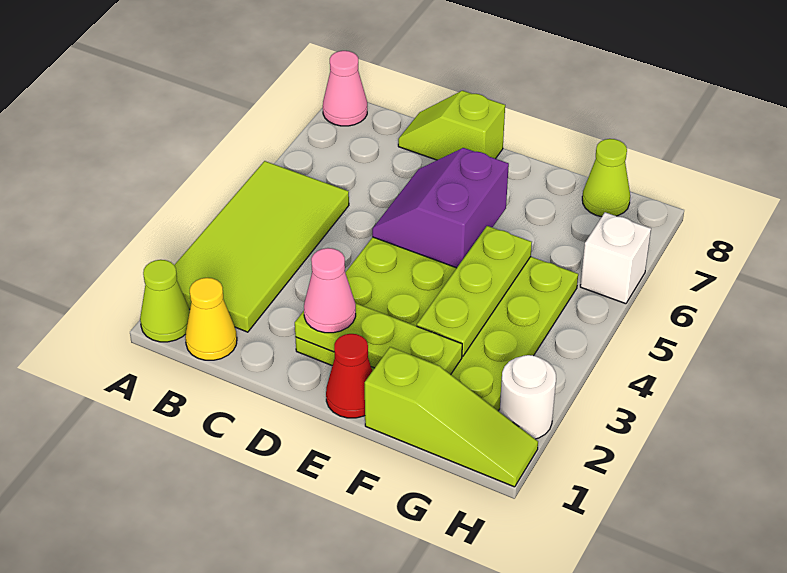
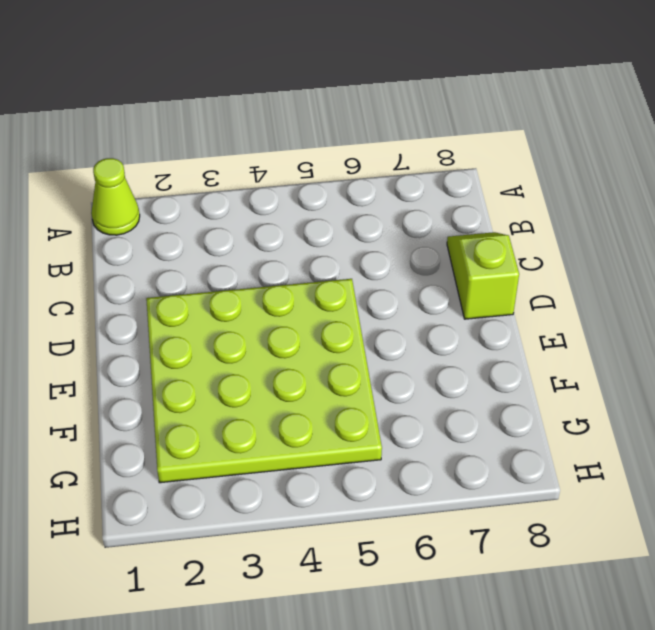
none -> lime 2x4 tile [174,161,349,332]
none -> pink 1x1 cone [323,51,367,126]
none -> yellow 1x1 cone [185,278,237,360]

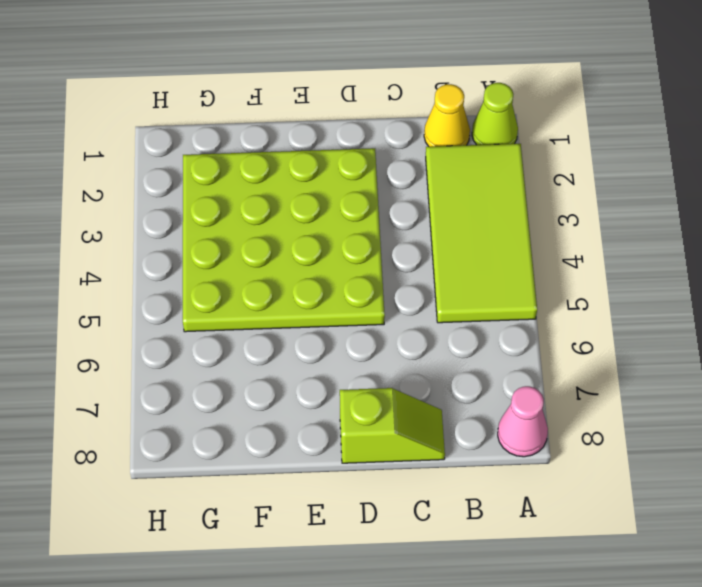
none -> red 1x1 cone [326,334,372,418]
none -> lime 1x3 slope [365,347,538,487]
none -> lime 1x1 cone [582,139,630,217]

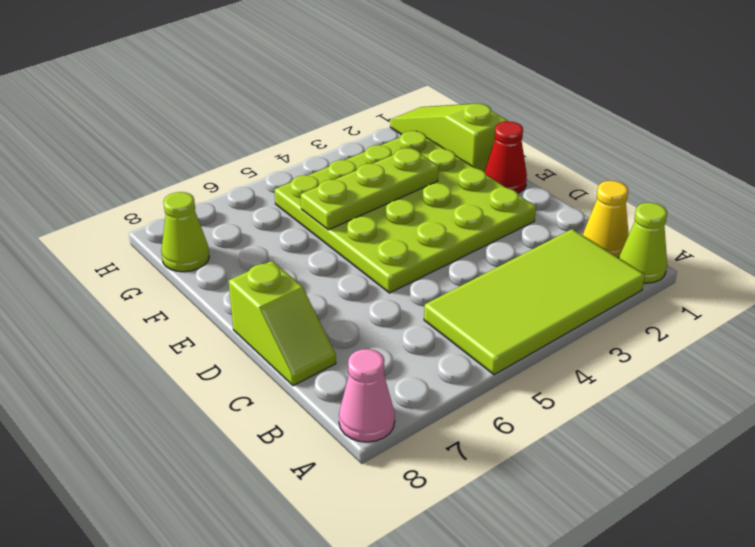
none -> white 1x1 round brick [500,355,556,439]
none -> white 1x1 brick [580,212,651,304]
none -> lime 1x3 plate [295,303,462,375]

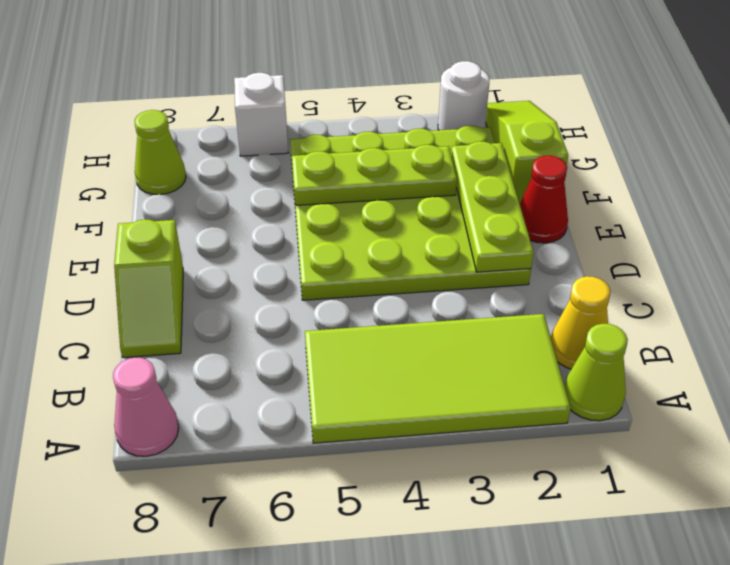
none -> purple 2x2 slope [372,148,509,268]
none -> pink 1x1 cone [304,248,356,333]

